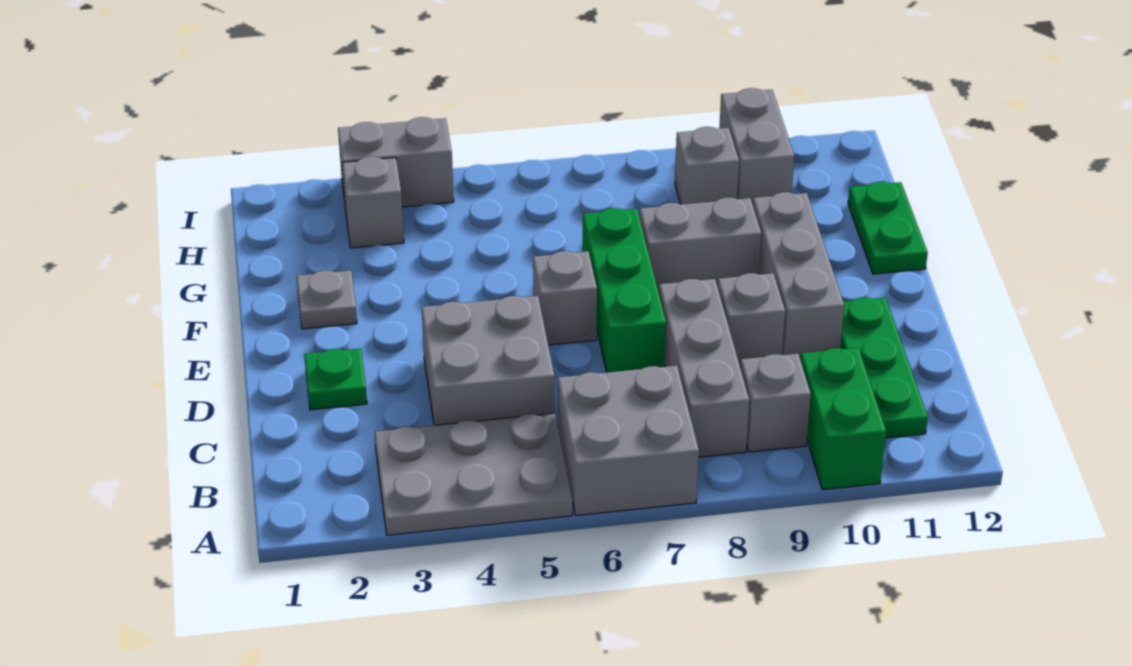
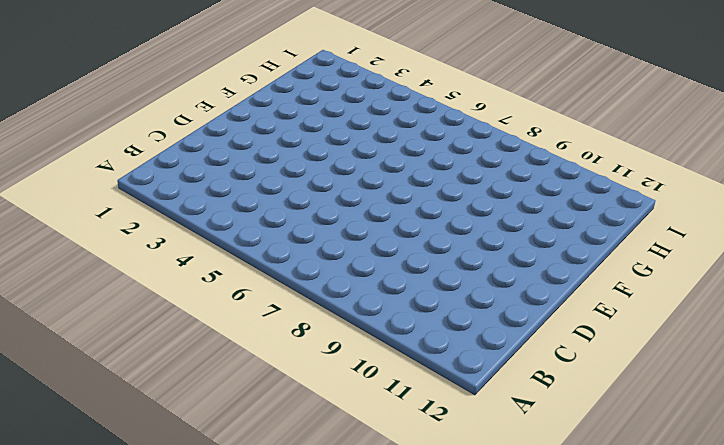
none -> grey 2x3 plate [375,413,572,535]
none -> grey 2x2 brick [558,366,699,516]
none -> green 1x2 brick [801,348,886,490]

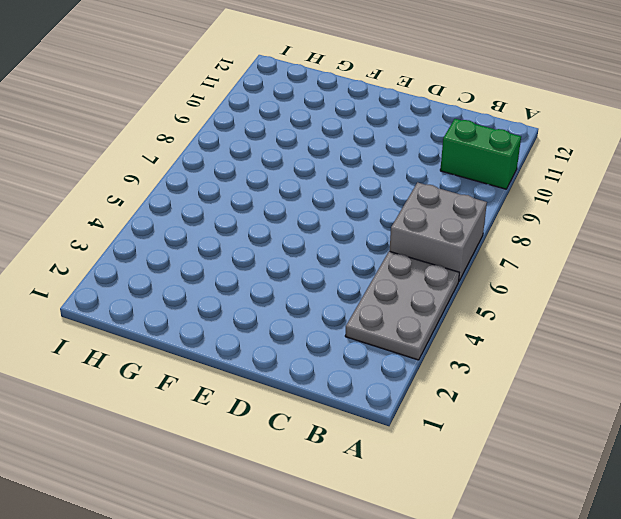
none -> grey 1x3 brick [659,279,749,457]
none -> grey 1x1 brick [740,354,811,452]
none -> green 1x3 plate [840,297,928,438]

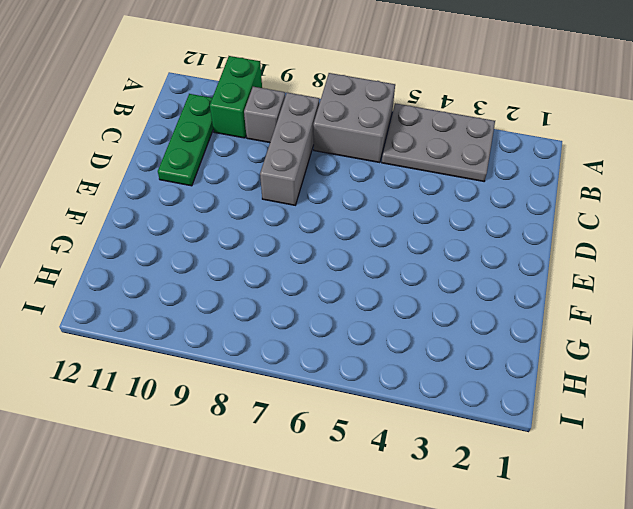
none -> grey 2x2 brick [422,296,555,425]
none -> green 1x1 plate [304,348,367,410]
none -> green 1x3 brick [582,208,666,372]

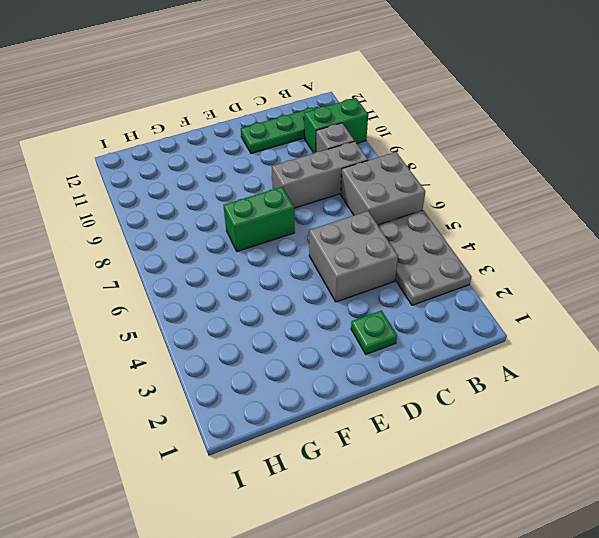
green 1x2 brick [223,187,295,251] -> green 1x3 brick [582,208,666,372]
none -> grey 1x1 brick [718,273,785,365]
none -> grey 1x3 brick [753,192,844,360]
none -> grey 1x1 brick [533,251,597,345]

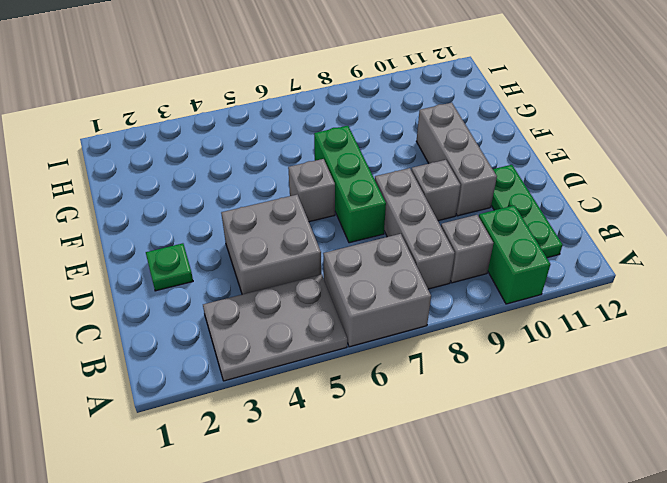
none -> grey 1x1 plate [296,270,357,329]
none -> grey 1x2 brick [640,198,761,292]
none -> green 1x2 plate [848,182,928,274]

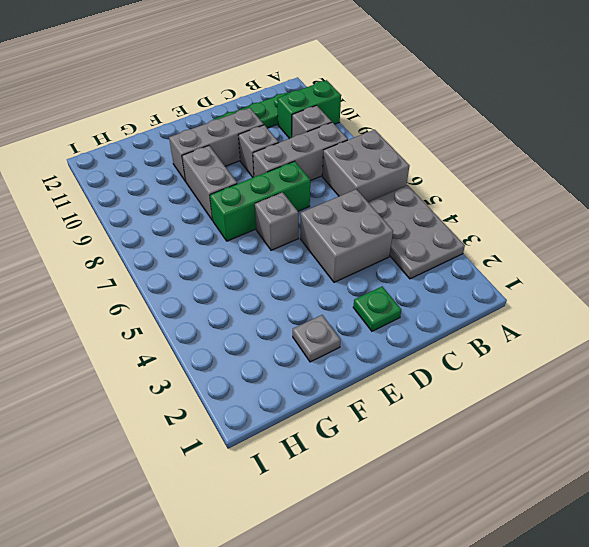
none -> green 1x2 plate [848,182,928,274]
none -> grey 1x1 brick [342,157,404,248]
none -> grey 1x1 brick [675,127,739,205]

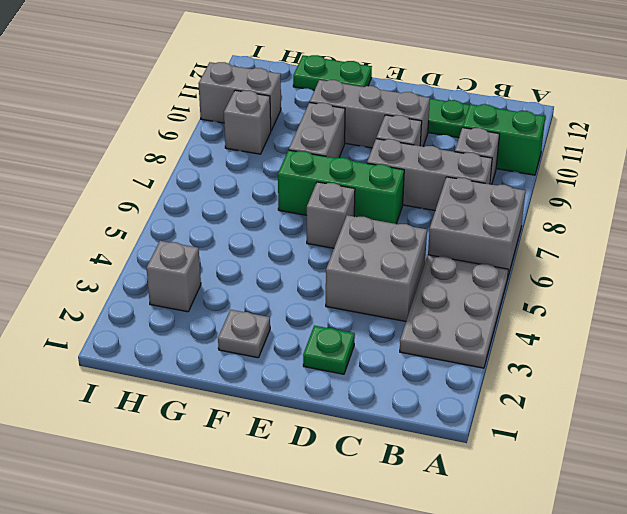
none -> grey 1x2 brick [338,117,454,208]

